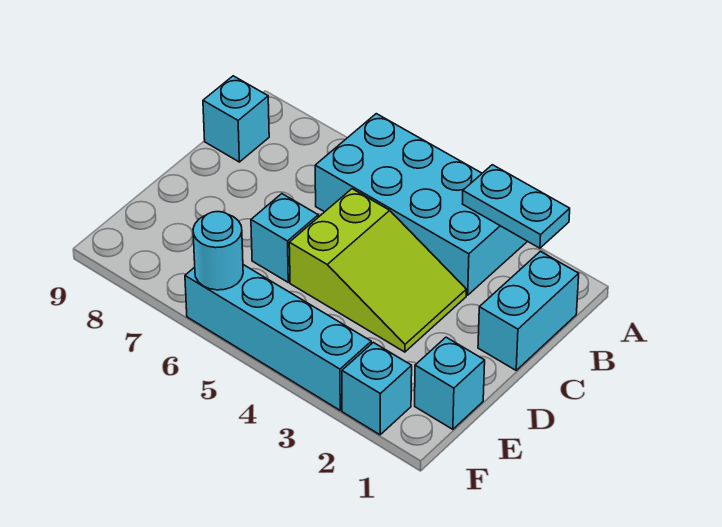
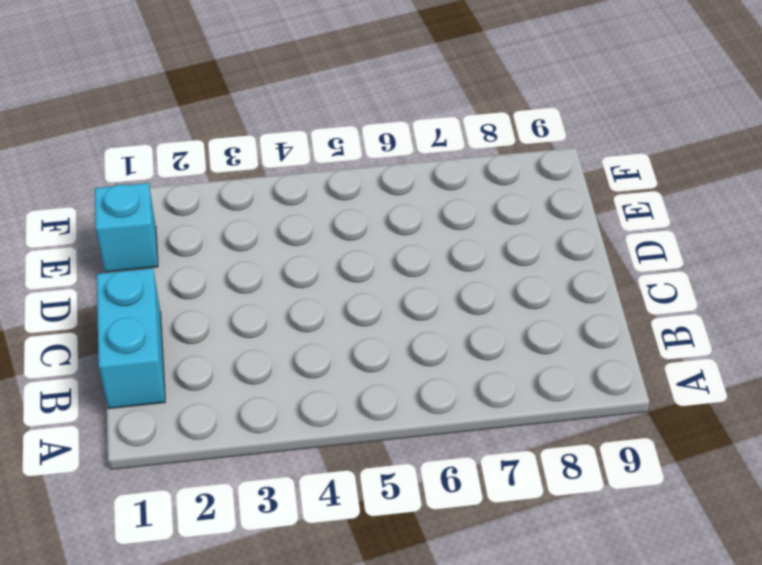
none -> cyan 2x4 brick [315,114,527,295]
none -> cyan 1x1 brick [203,76,269,162]

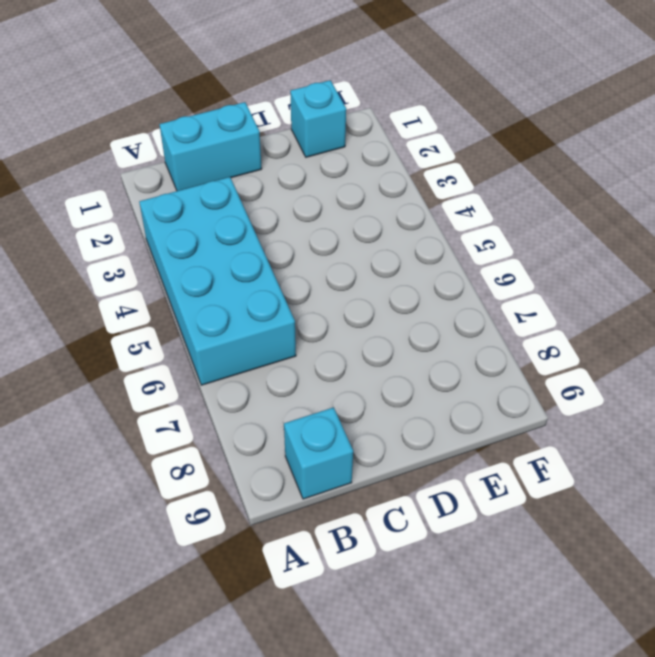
none -> lime 2x3 slope [289,189,466,352]
none -> cyan 1x1 brick [251,194,318,282]

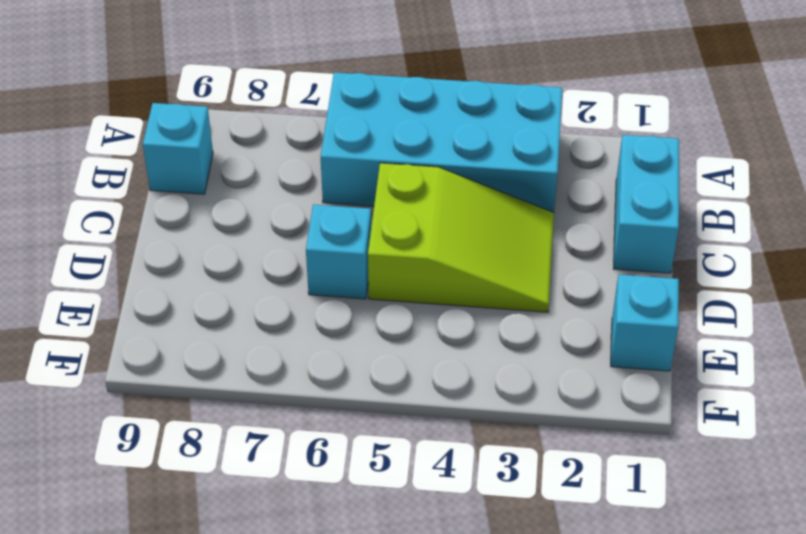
none -> cyan 1x1 brick [342,342,412,435]
none -> cyan 1x4 brick [185,265,371,410]

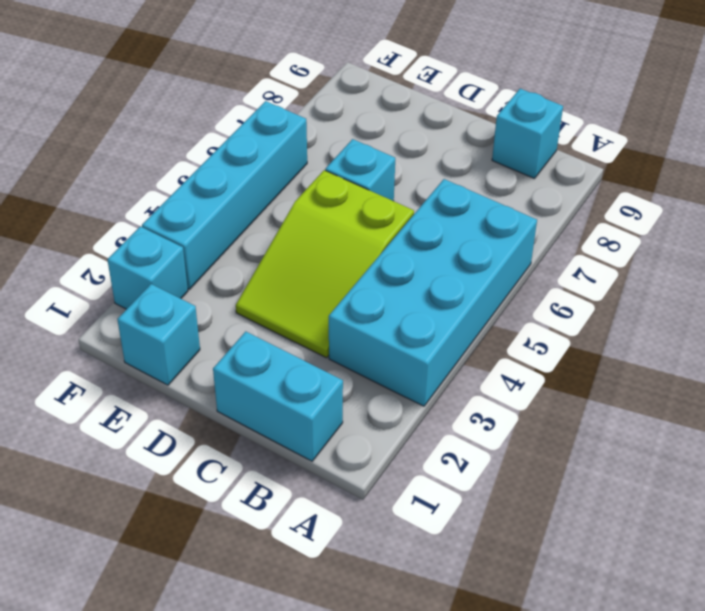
none -> cyan 1x2 plate [463,165,570,248]
none -> cyan 1x1 round brick [193,212,243,290]

